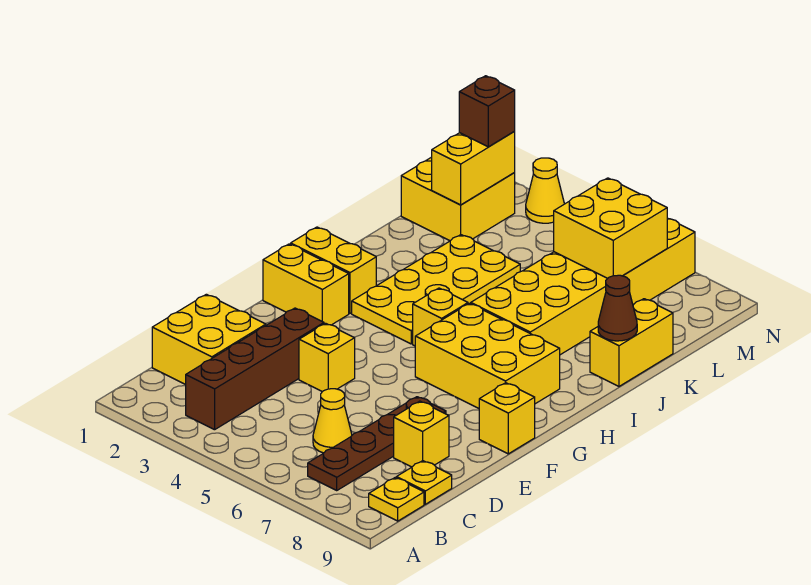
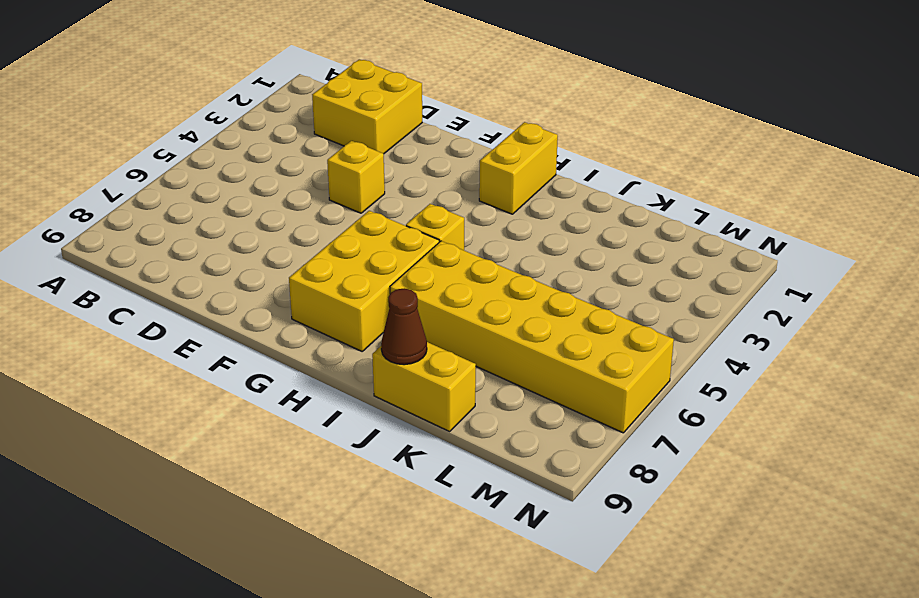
none -> brown 1x4 brick [186,308,324,430]
none -> brown 1x4 plate [308,397,446,490]
none -> yellow 1x1 plate [369,478,424,521]

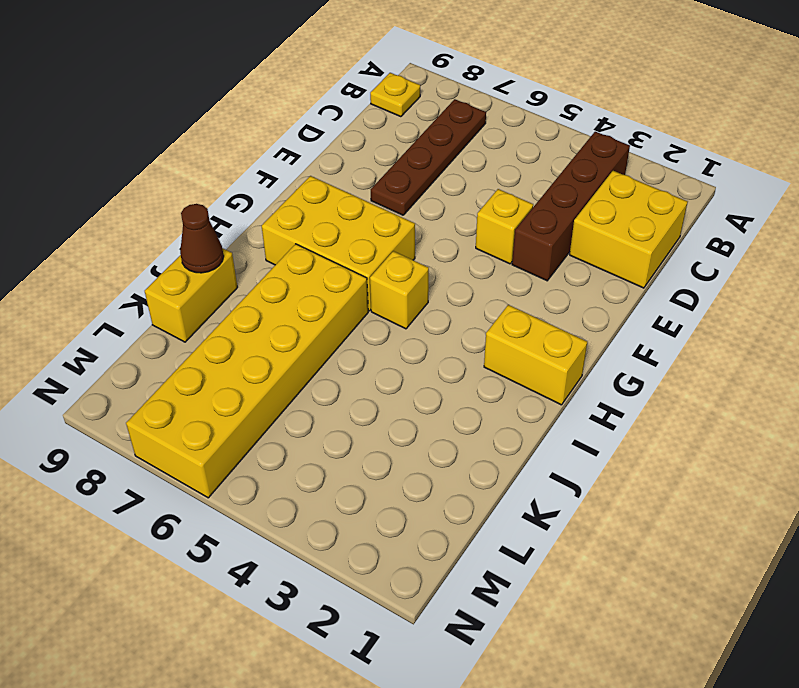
none -> yellow 1x1 cone [313,389,352,453]
none -> yellow 1x1 plate [396,461,452,504]
none -> yellow 1x1 brick [394,401,449,467]

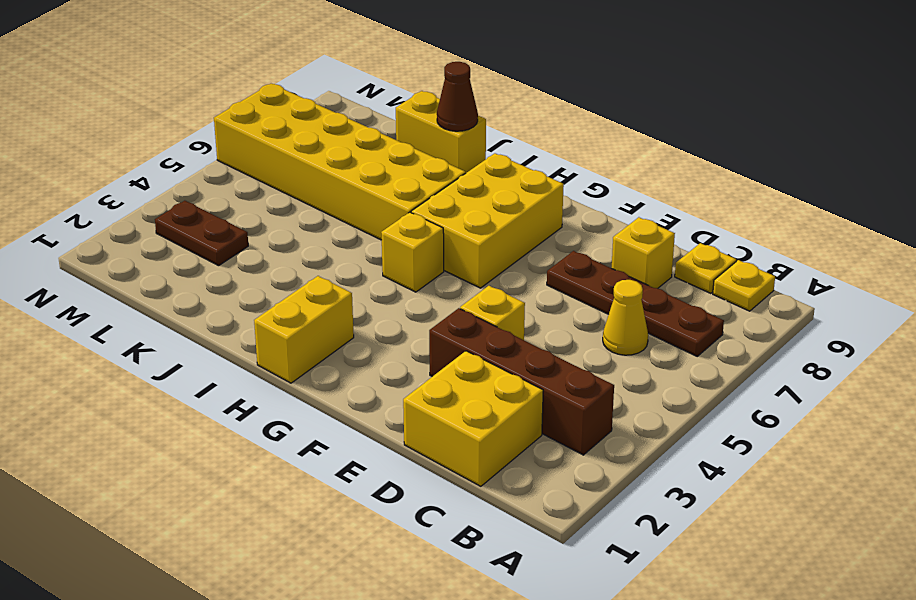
brown 1x2 plate [155,201,248,266] -> none
none -> yellow 1x1 brick [479,383,535,454]
none -> yellow 1x2 brick [263,244,349,325]
none -> yellow 2x4 plate [352,235,520,344]

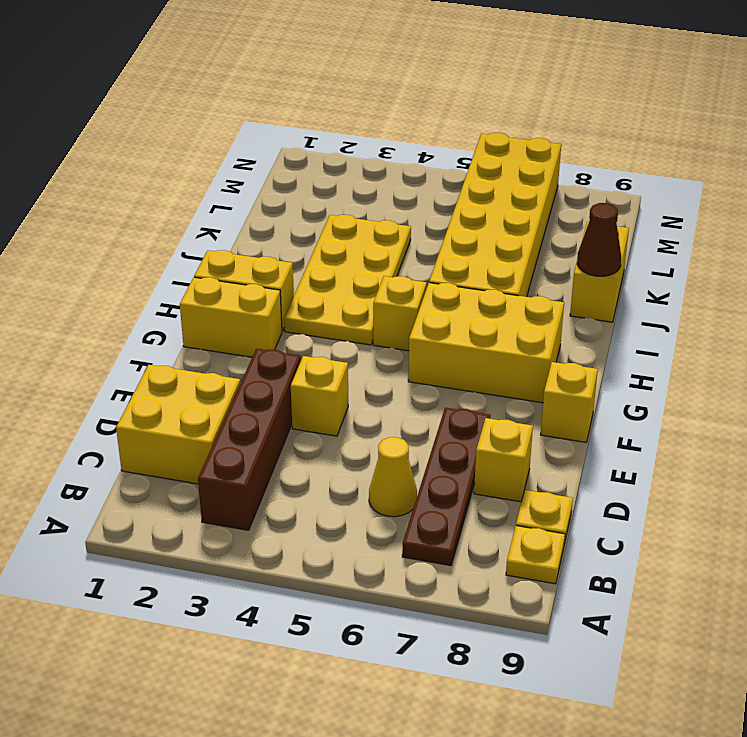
none -> yellow 2x2 brick [401,157,515,241]
none -> yellow 1x1 cone [526,158,564,223]
none -> yellow 1x2 brick [432,132,515,205]

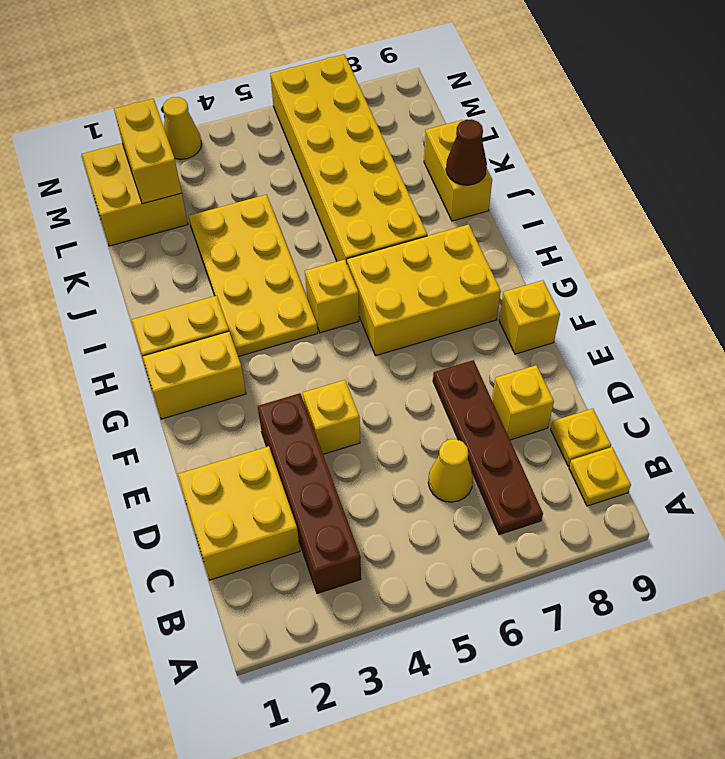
none -> yellow 2x2 brick [554,178,667,278]
none -> brown 1x1 brick [459,76,515,147]

